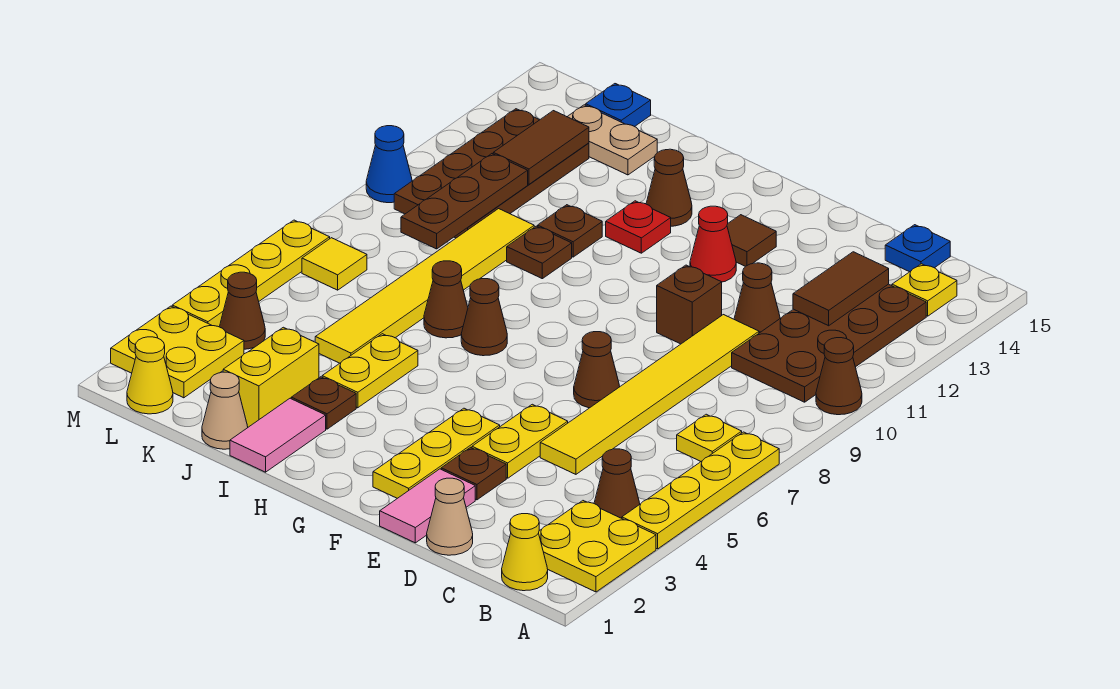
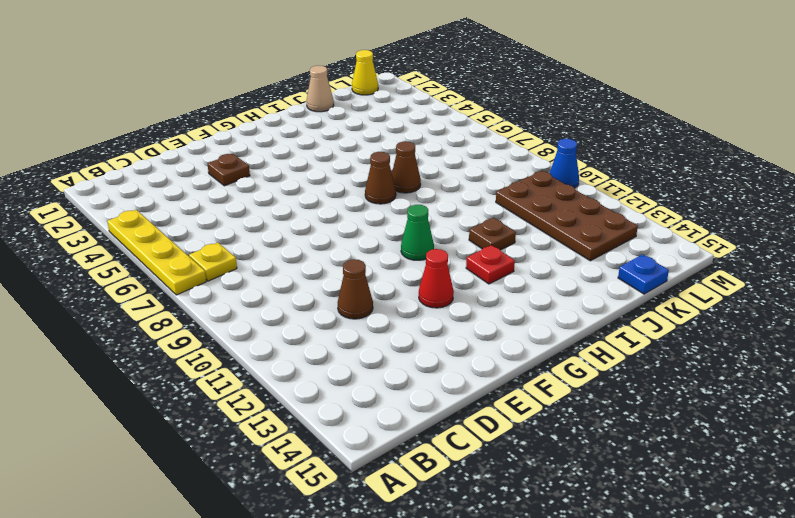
green 1x1 cone [401,205,434,260] -> none
none -> yellow 2x2 plate [539,501,656,592]
none -> brown 1x1 cone [816,338,862,415]
none -> yellow 1x1 cone [502,514,548,591]
none -> brown 1x1 cone [594,449,640,518]

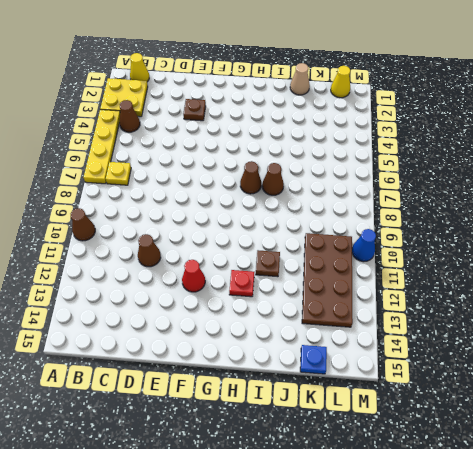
none -> brown 2x4 plate [732,284,926,402]
none -> yellow 1x1 plate [892,264,957,316]
none -> blue 1x1 plate [885,225,950,272]
none -> tan 1x1 cone [427,478,473,555]

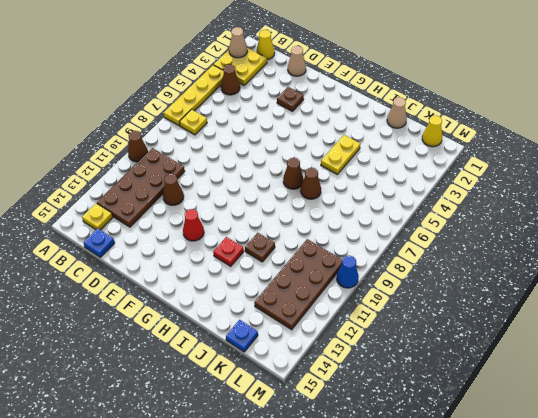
tan 1x1 cone [229,27,248,58] -> none
none -> yellow 1x6 tile [540,315,759,474]
none -> pink 1x2 tile [380,469,475,543]
none -> yellow 1x2 plate [472,404,568,478]
none -> brown 1x1 cone [574,332,620,408]

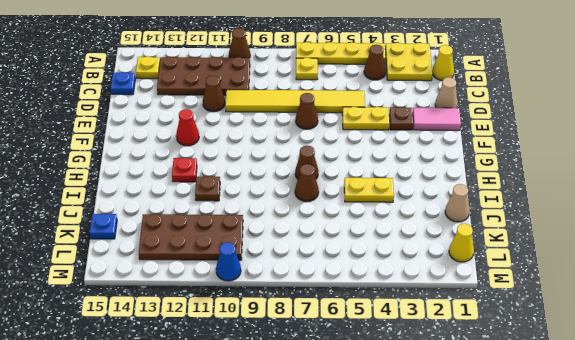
none -> brown 1x1 brick [657,265,722,344]
none -> yellow 1x3 plate [373,408,500,498]
none -> brown 1x1 tile [727,215,776,266]
none -> brown 1x1 cone [646,149,692,226]

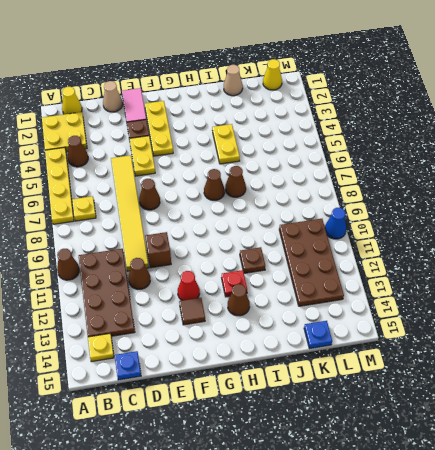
none -> pink 1x2 tile [230,398,326,472]
none -> brown 1x1 plate [291,377,356,429]
none -> brown 1x1 plate [507,226,572,279]
none -> yellow 1x2 brick [223,327,319,427]

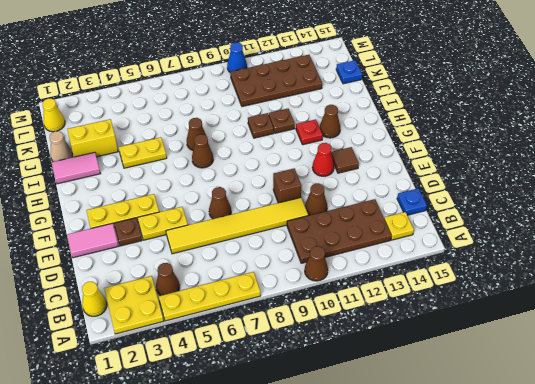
none -> yellow 1x1 plate [677,414,742,461]
none -> tan 1x1 cone [427,478,473,555]
none -> brown 1x1 plate [291,377,356,429]
none -> yellow 1x6 tile [315,209,534,363]

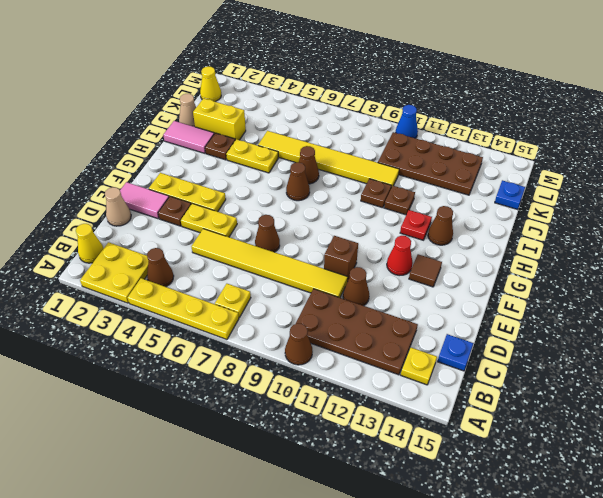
none -> tan 1x2 plate [567,105,657,175]
none -> yellow 2x2 plate [111,306,244,398]
none -> brown 1x1 cone [219,272,265,349]
none -> yellow 1x1 tile [302,238,367,290]

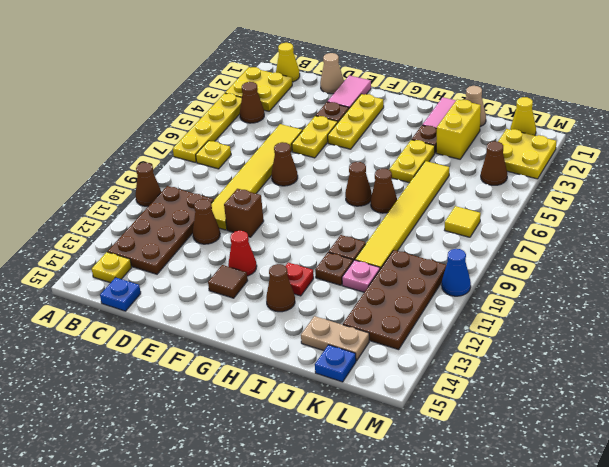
pink 1x1 plate [342,260,380,292] -> none
none -> yellow 1x4 plate [172,220,330,327]
none -> brown 1x2 tile [793,252,889,326]
none -> brown 1x3 plate [401,154,528,249]
none -> brown 1x2 tile [493,111,589,184]

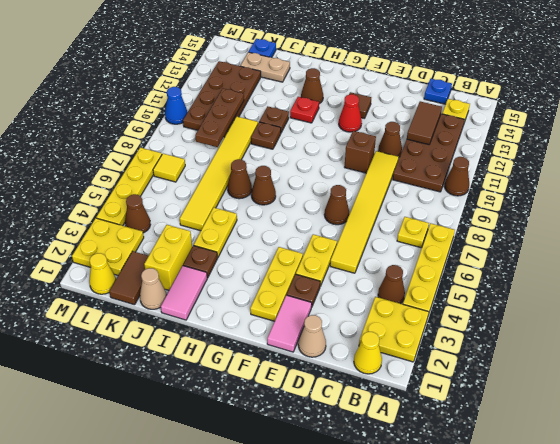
brown 1x2 tile [109,251,148,305] -> brown 1x2 tile moved to [493,111,589,184]

